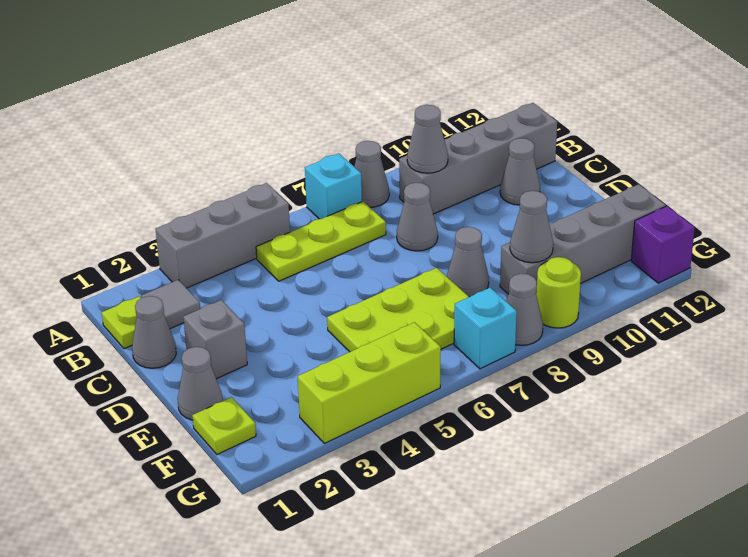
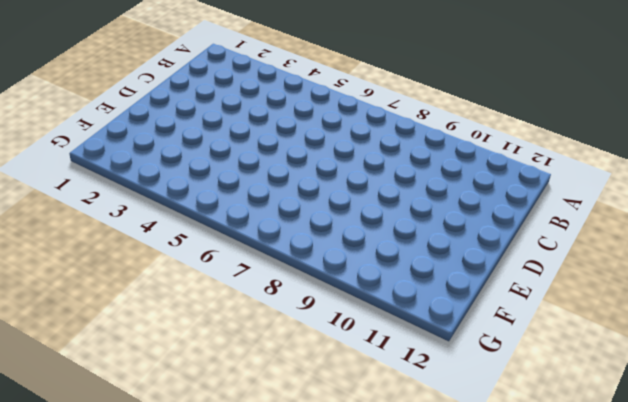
none -> grey 1x3 brick [156,183,290,288]
none -> cyan 1x1 brick [305,153,362,219]
none -> grey 1x1 cone [354,141,389,207]

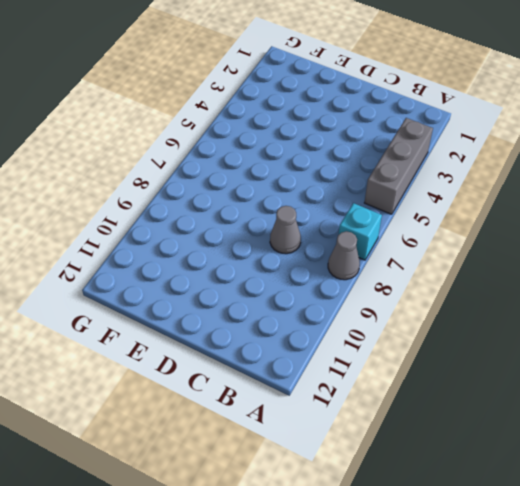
none -> lime 1x1 plate [102,296,141,349]
none -> grey 1x1 tile [141,280,200,329]
none -> lime 1x3 plate [256,201,386,281]

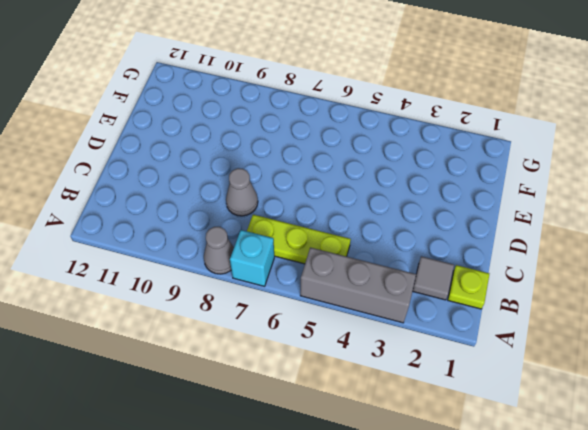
none -> grey 1x4 brick [399,103,557,214]
none -> grey 1x1 cone [132,296,176,368]
none -> grey 1x1 cone [500,138,540,205]

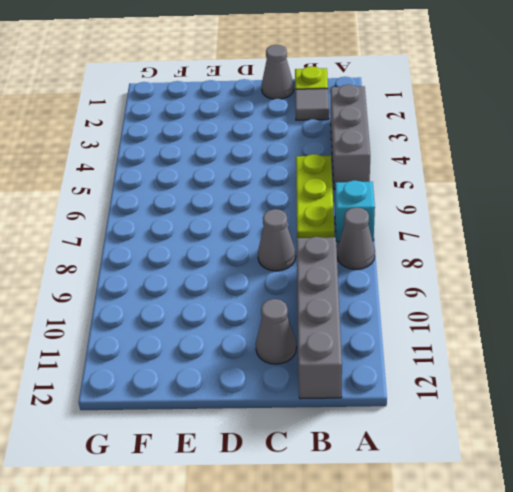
none -> grey 1x1 brick [183,300,247,379]
none -> grey 1x1 cone [178,347,223,420]
none -> lime 2x3 plate [327,268,469,352]

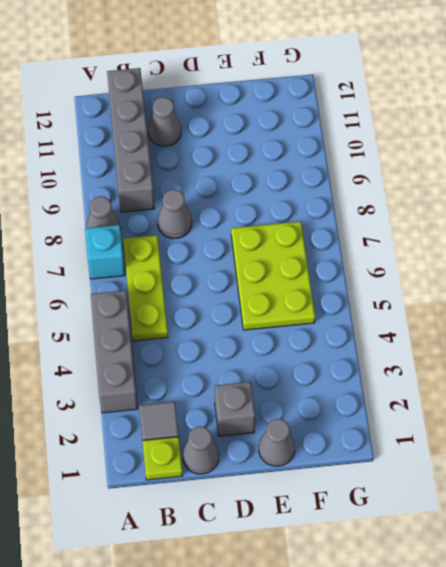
none -> grey 1x1 cone [447,227,489,297]
none -> lime 1x1 plate [192,397,256,454]
none -> grey 1x4 brick [500,184,666,294]

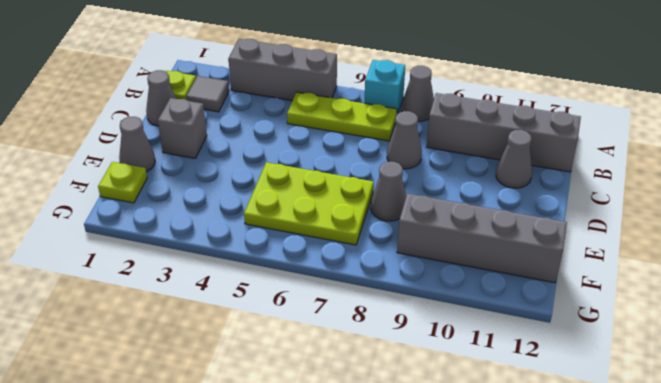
none -> lime 1x3 brick [298,322,441,443]
none -> cyan 1x1 brick [454,288,517,369]
none -> grey 1x1 cone [506,274,543,345]

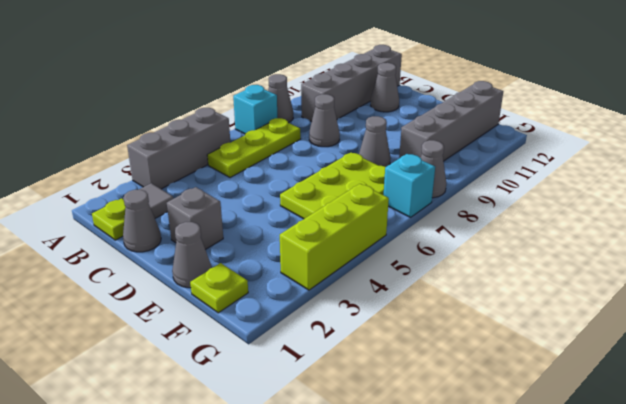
none -> lime 1x1 round brick [536,257,581,328]
none -> purple 1x1 brick [631,206,695,283]
none -> grey 1x1 cone [407,105,448,173]

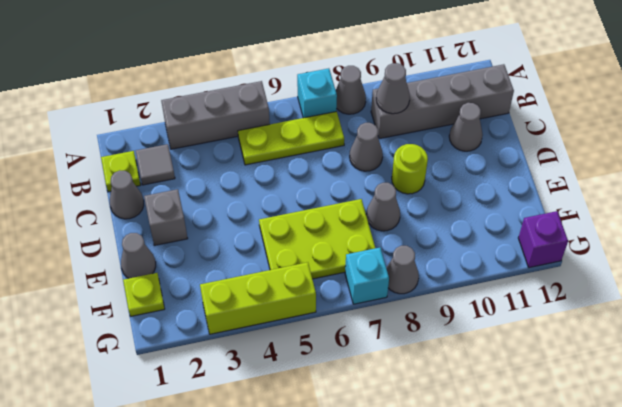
lime 1x1 round brick [392,144,428,194] -> lime 1x1 round brick moved to [536,257,581,328]
none -> grey 1x4 brick [500,184,666,294]
none -> grey 1x1 cone [510,191,553,263]

